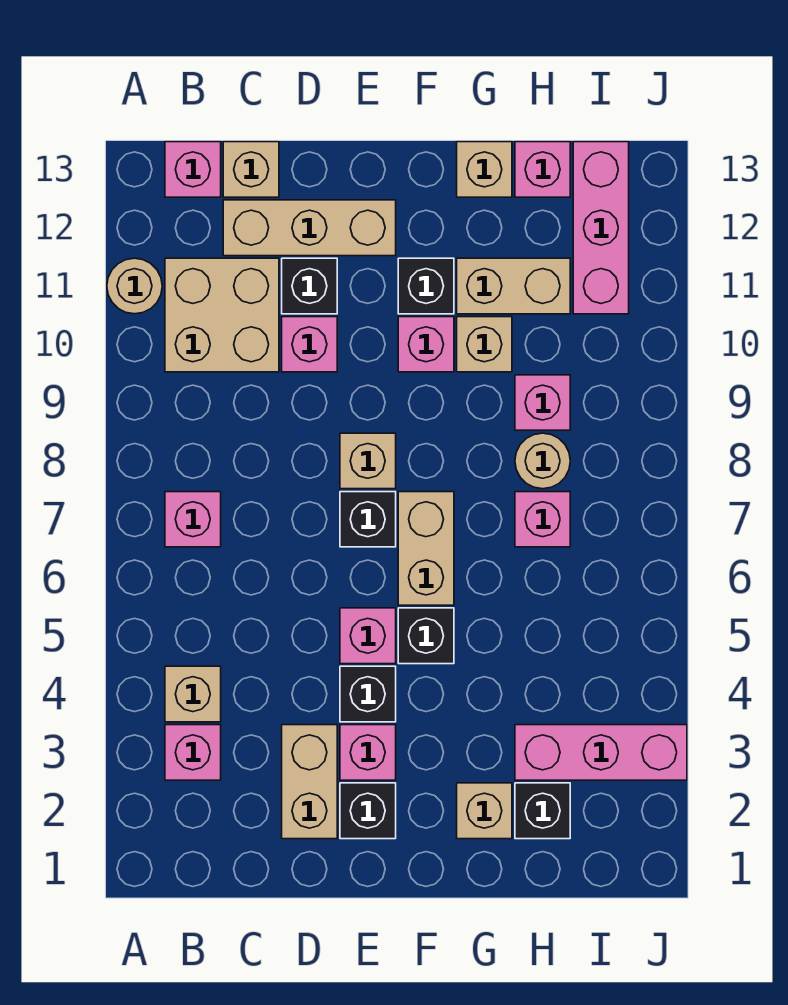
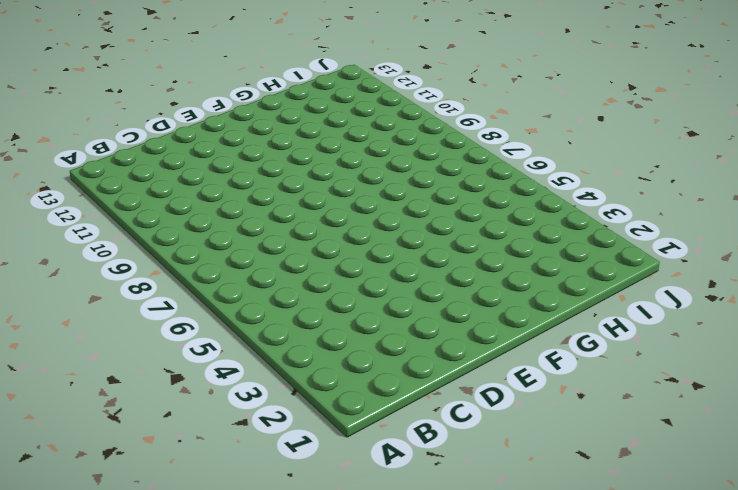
none -> tan 1x1 round brick [107,258,162,314]
none -> pink 1x1 brick [165,725,221,780]
none -> tan 1x1 brick [165,666,221,722]
none -> pink 1x1 brick [165,492,221,547]

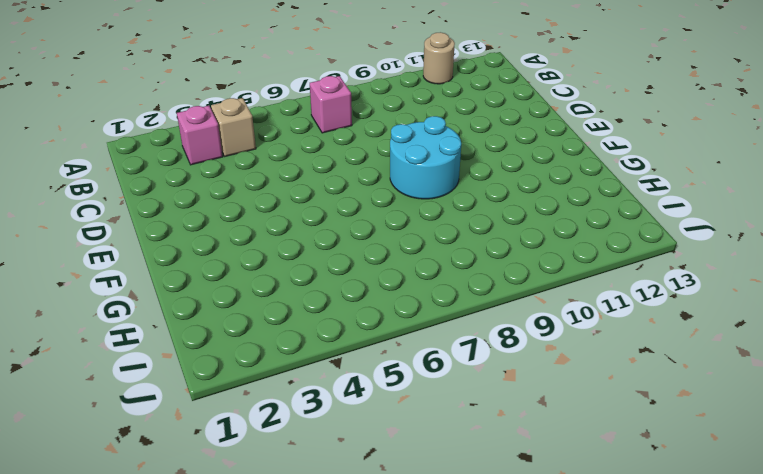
cyan 2x2 round brick [390,116,461,199] -> tan 1x1 brick [340,433,396,489]
none -> tan 2x2 brick [165,258,279,372]
none -> pink 1x1 brick [165,142,221,197]
none -> tan 1x3 brick [223,200,396,256]
none -> tan 1x1 brick [223,142,279,197]

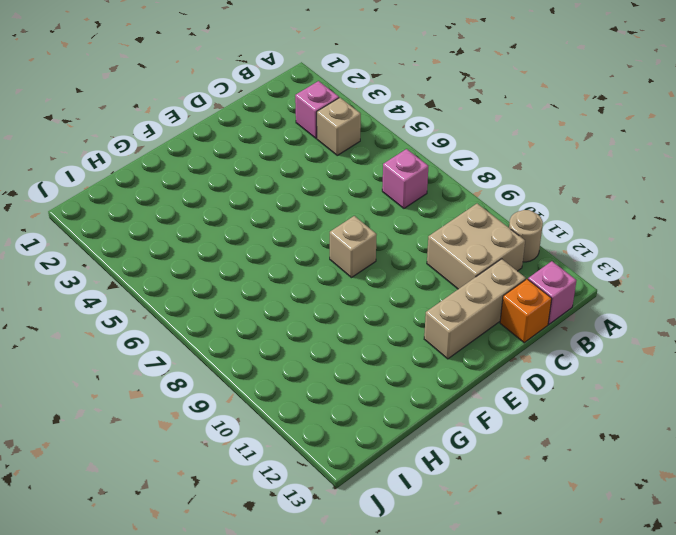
orange 1x1 brick [500,279,552,343] -> tan 1x1 brick [223,142,279,197]
none -> tan 1x2 brick [282,725,337,839]
none -> pink 1x1 brick [282,317,337,372]
none -> black 1x1 brick [282,258,337,314]
none -> black 1x1 brick [340,783,396,839]

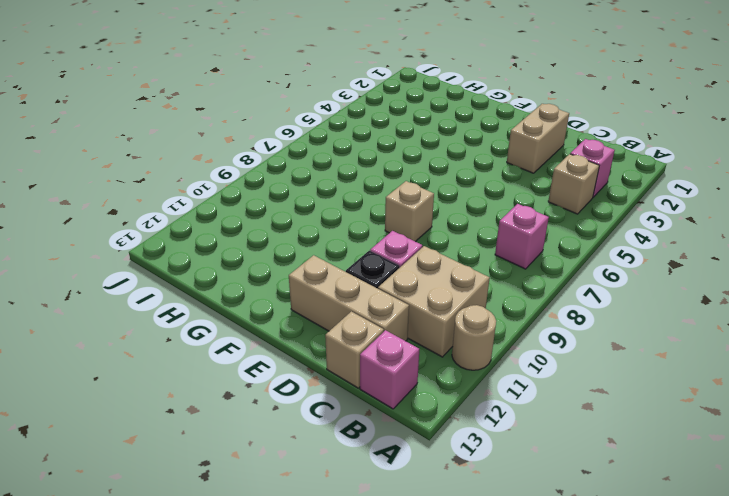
none -> black 1x1 brick [340,783,396,839]
none -> pink 1x1 brick [340,725,396,780]
none -> black 1x1 brick [340,666,396,722]
none -> pink 1x1 brick [340,608,396,664]

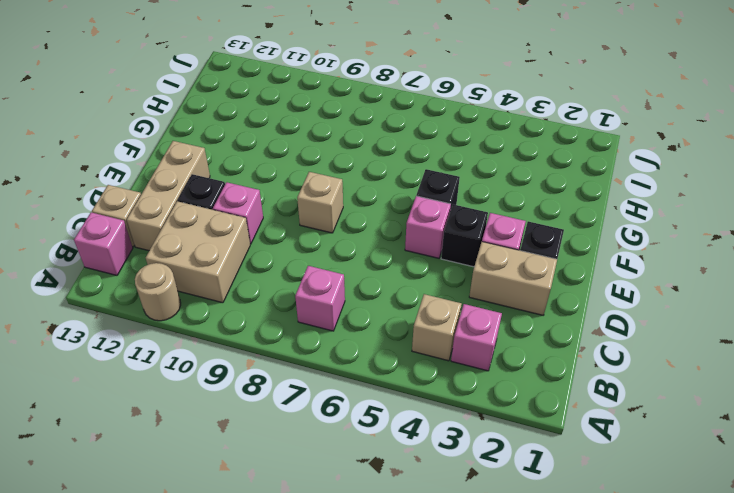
none -> black 1x1 brick [340,492,396,547]
none -> tan 1x2 brick [398,492,454,605]
none -> pink 1x1 brick [398,317,454,372]
none -> black 1x1 brick [398,258,454,314]

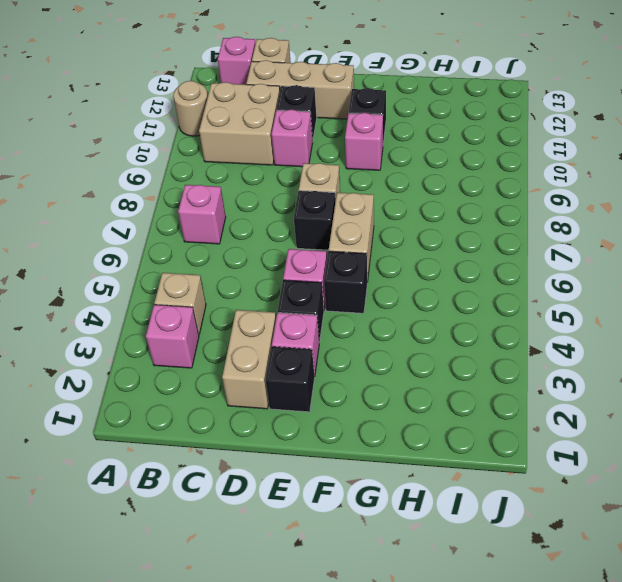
none -> tan 1x1 brick [457,783,512,839]
none -> tan 1x1 brick [457,317,512,372]
none -> tan 1x2 brick [457,258,570,314]
none -> tan 1x1 brick [457,142,512,197]

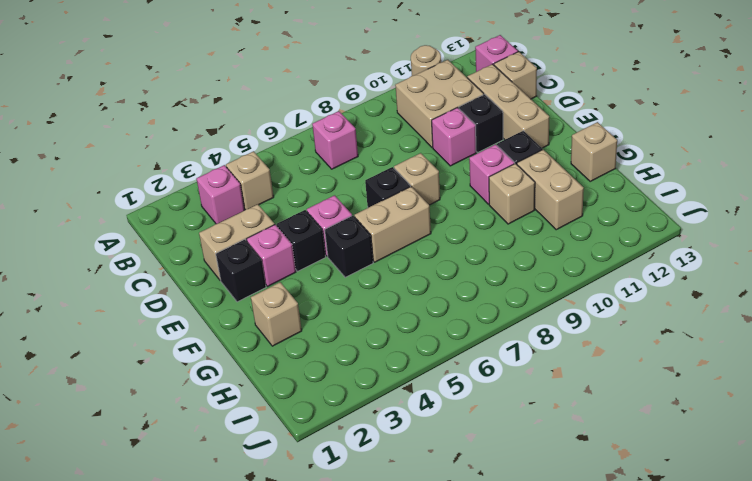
none -> black 1x1 brick [515,783,570,839]
none -> pink 1x3 brick [515,725,687,780]
none -> pink 1x1 brick [515,492,570,547]
none -> tan 1x1 round brick [515,433,570,489]

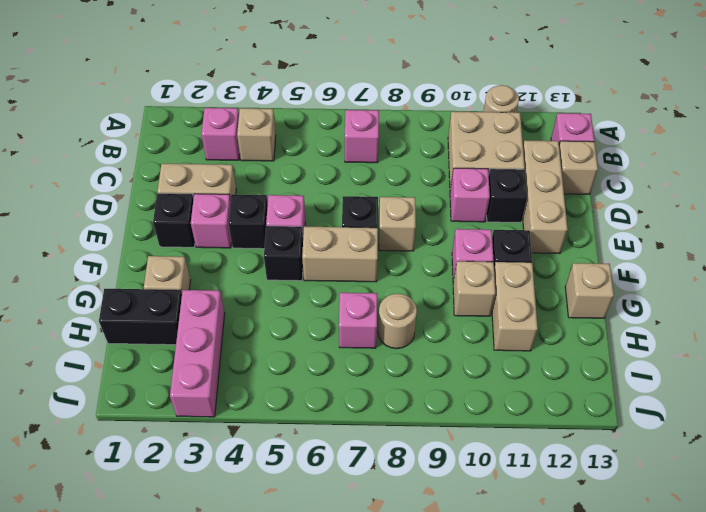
black 1x2 brick [99,289,182,345] -> black 1x1 brick [515,783,570,839]
none -> pink 1x1 brick [515,375,570,430]
none -> pink 1x1 brick [515,142,570,197]
none -> pink 1x3 brick [573,142,629,314]

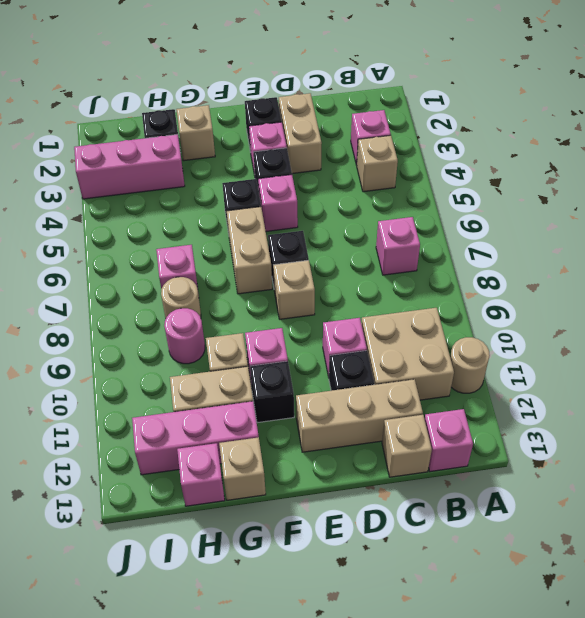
pink 1x3 brick [132,401,259,475] -> pink 1x3 brick turned to [573,142,629,314]
pink 1x1 round brick [164,308,205,364] -> pink 1x1 brick [515,375,570,430]

